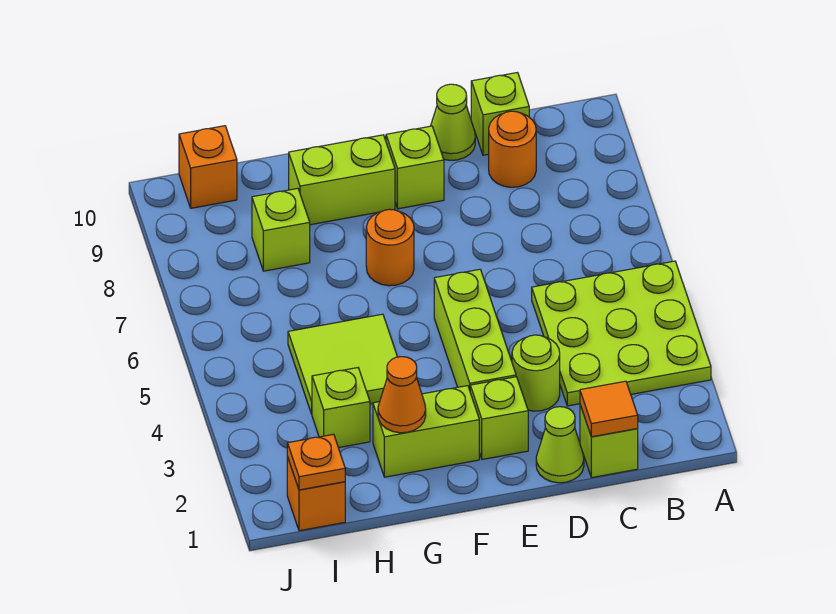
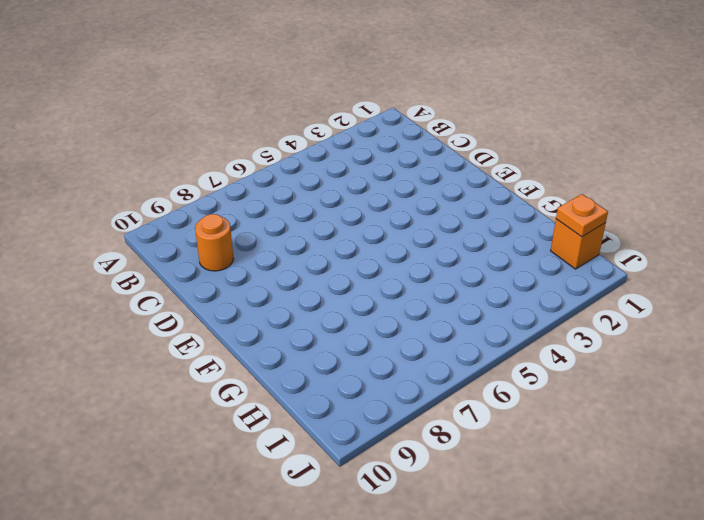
none -> lime 3x3 plate [532,261,711,406]
none -> lime 1x1 brick [580,405,638,478]
none -> lime 1x1 brick [471,73,529,155]

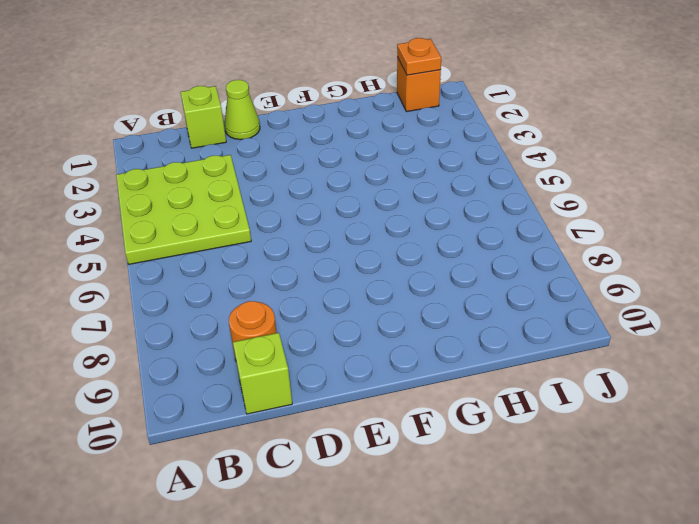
none -> lime 1x1 round brick [512,335,560,411]
none -> lime 1x1 cone [431,84,475,160]
none -> lime 1x1 brick [470,377,528,459]

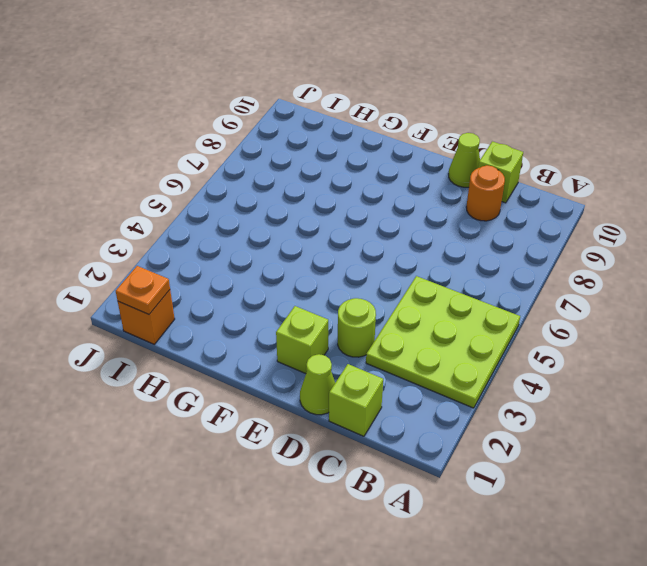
none -> lime 1x3 brick [434,269,516,390]
none -> lime 1x1 brick [386,126,444,209]
none -> lime 1x2 brick [373,386,479,477]

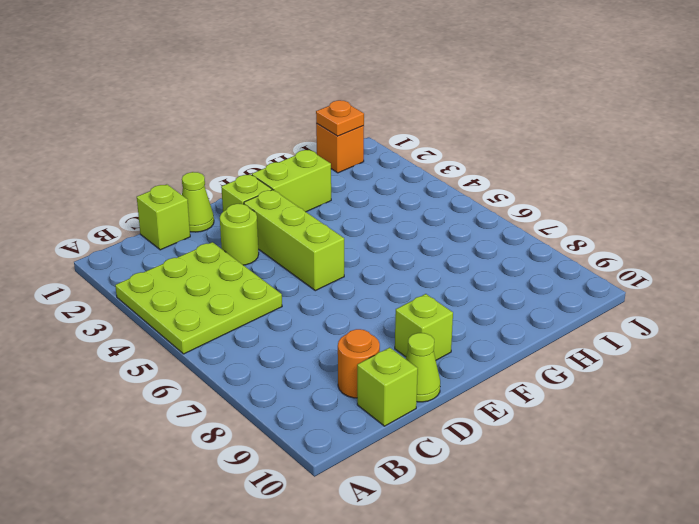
none -> orange 1x1 round brick [366,209,414,286]
none -> lime 1x2 brick [289,135,395,225]
none -> lime 2x2 tile [288,314,397,414]

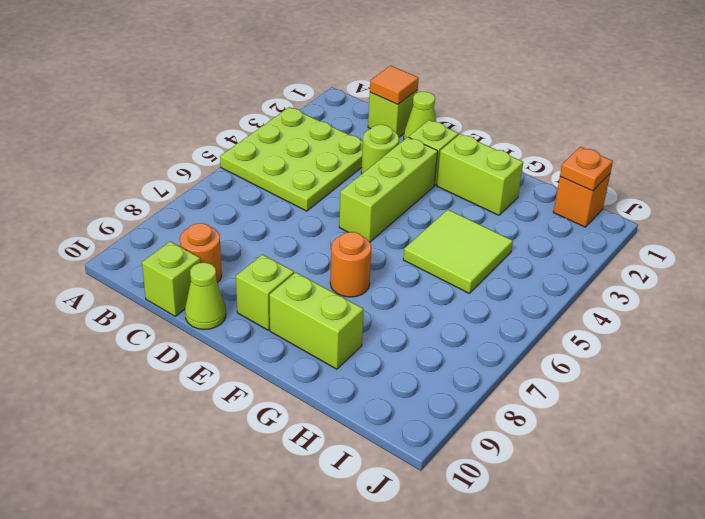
none -> lime 1x1 brick [312,368,370,448]
none -> lime 1x1 brick [252,188,310,271]
none -> orange 1x1 brick [179,126,237,208]

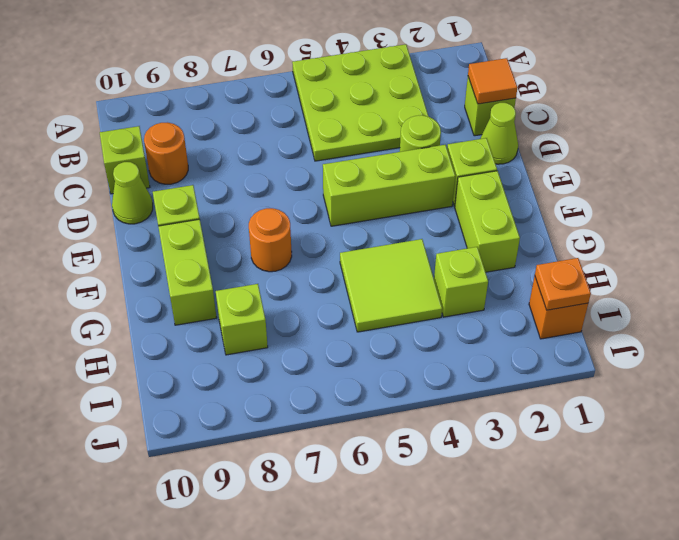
none -> orange 1x1 brick [179,126,237,208]
none -> orange 1x1 cone [378,357,426,433]

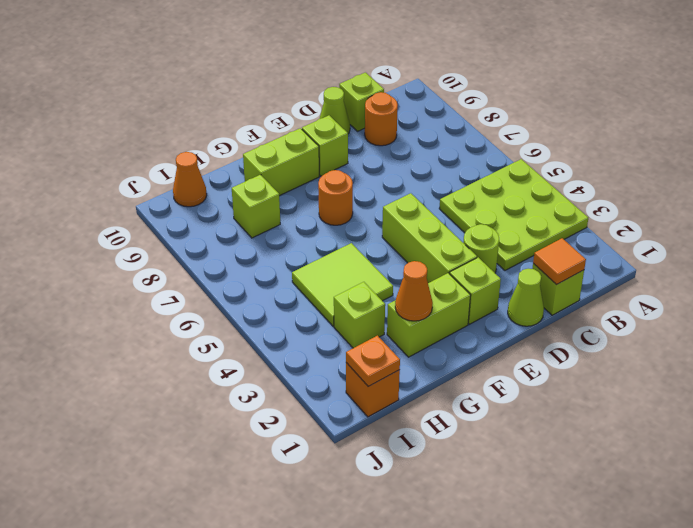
orange 1x1 cone [173,152,207,207] -> orange 1x1 brick [179,126,237,208]

